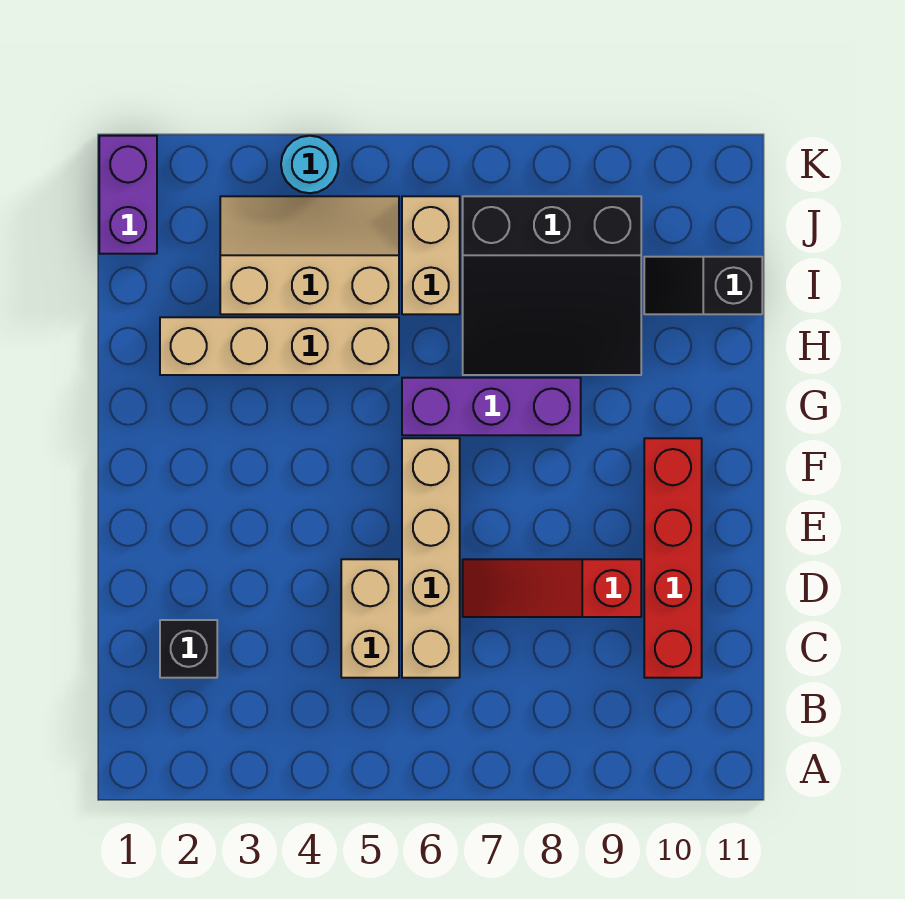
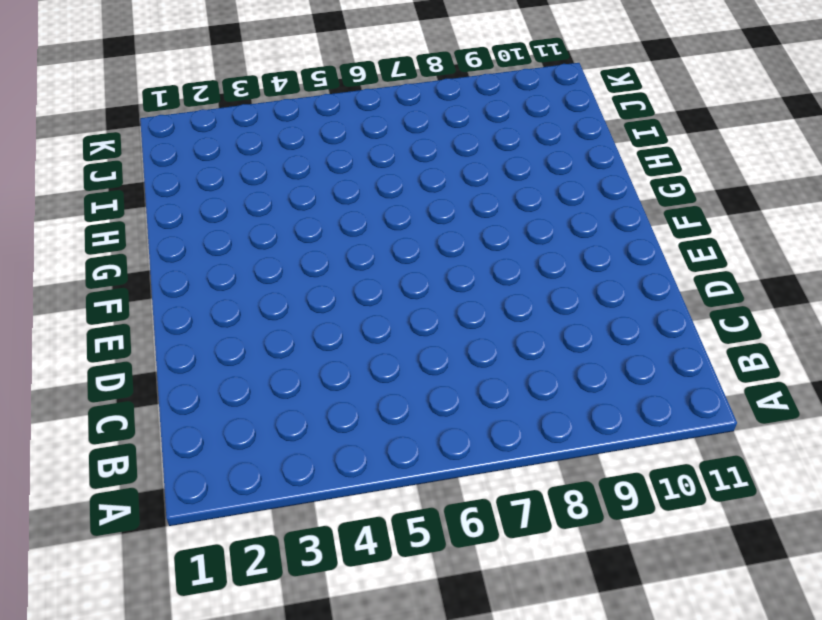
none -> black 1x1 brick [160,620,217,678]
none -> tan 1x2 brick [341,559,399,678]
none -> tan 1x4 brick [402,438,460,678]

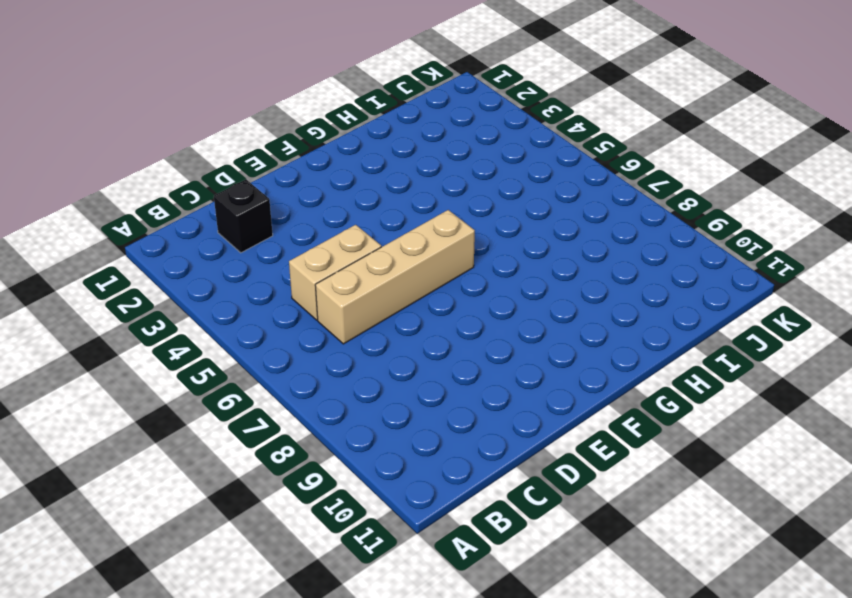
none -> red 1x4 brick [644,438,702,678]
none -> red 1x3 slope [463,559,641,617]
none -> purple 1x3 brick [402,378,581,435]

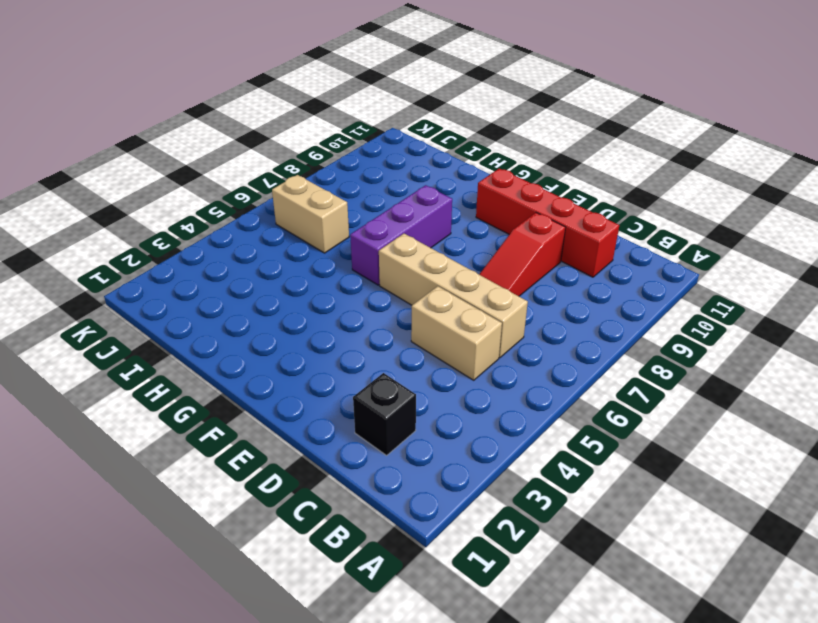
none -> tan 1x4 brick [160,317,399,375]
none -> black 3x3 slope [463,196,641,375]
none -> tan 2x3 slope [220,196,399,314]

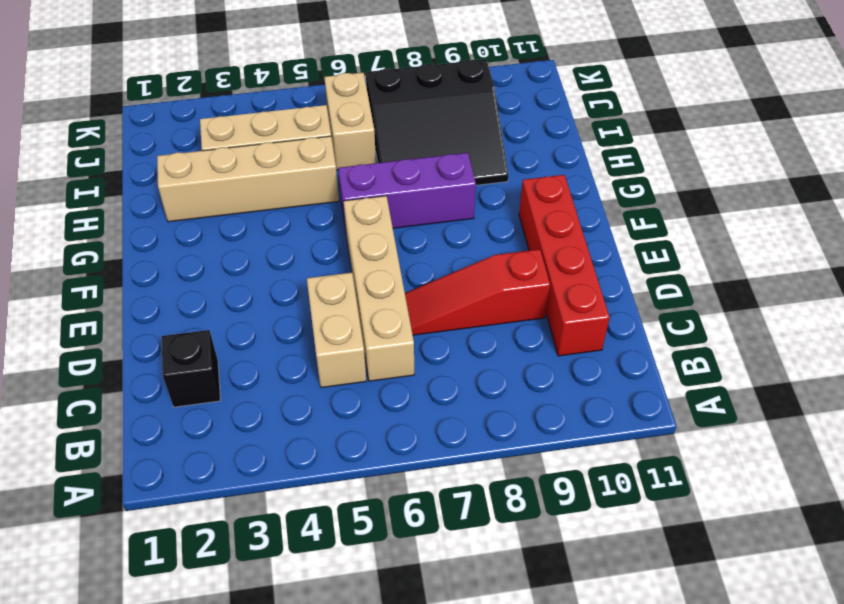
none -> black 1x2 slope [644,257,762,314]
none -> purple 1x2 brick [99,136,157,254]
none -> cyan 1x1 round brick [281,136,339,193]

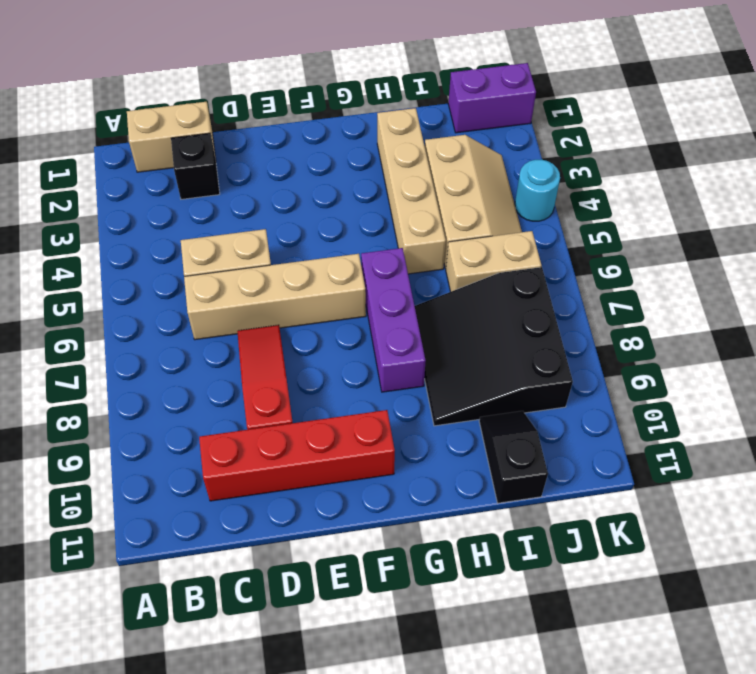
tan 1x2 brick [127,102,216,172] -> none

